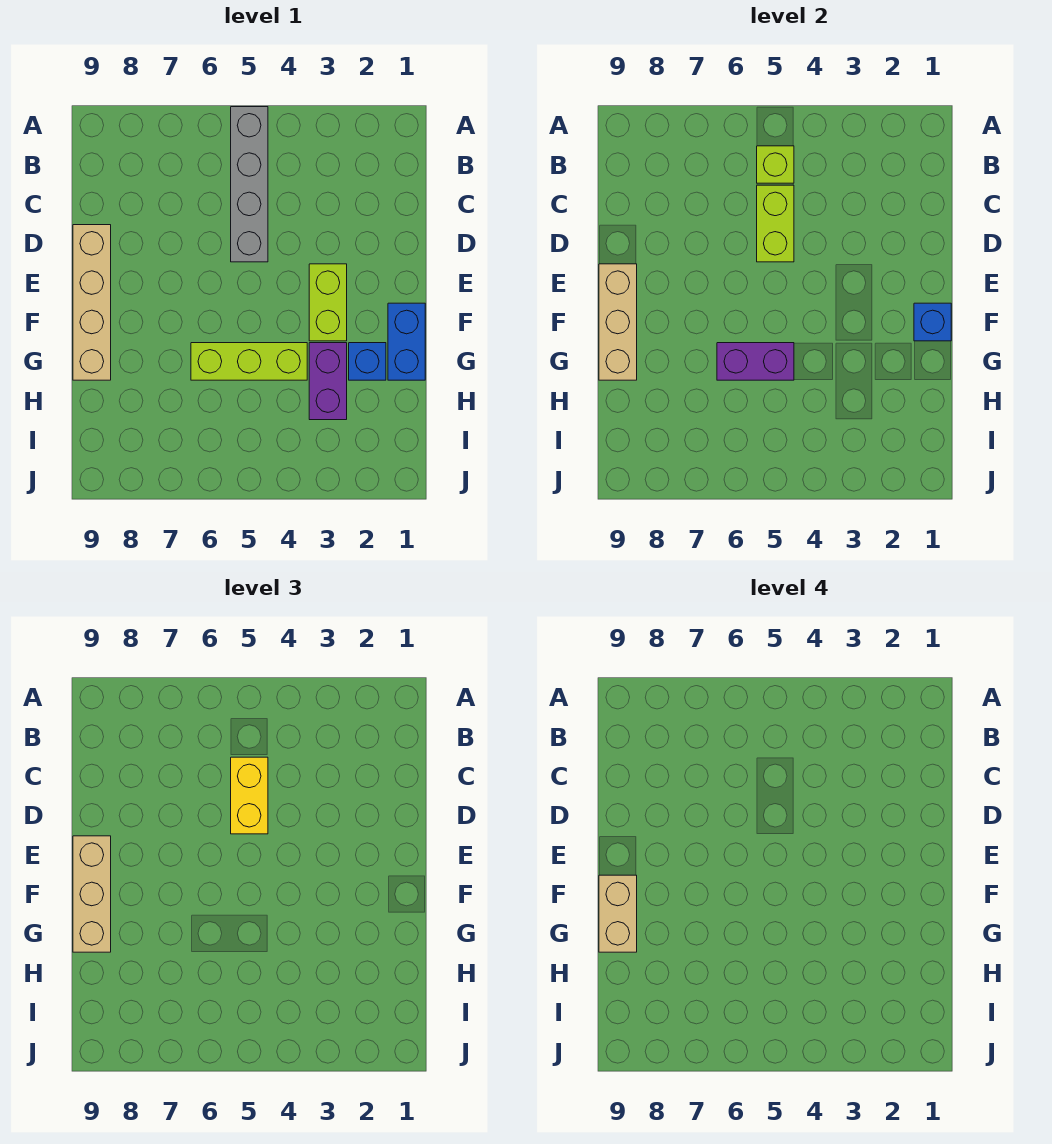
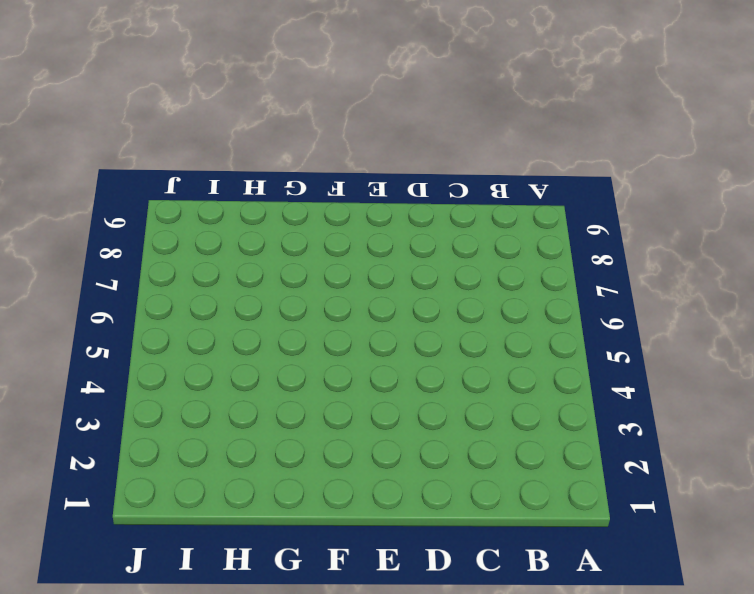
none -> grey 1x4 brick [231,107,268,262]
none -> tan 1x4 brick [73,225,111,380]
none -> lime 1x2 brick [309,264,347,341]

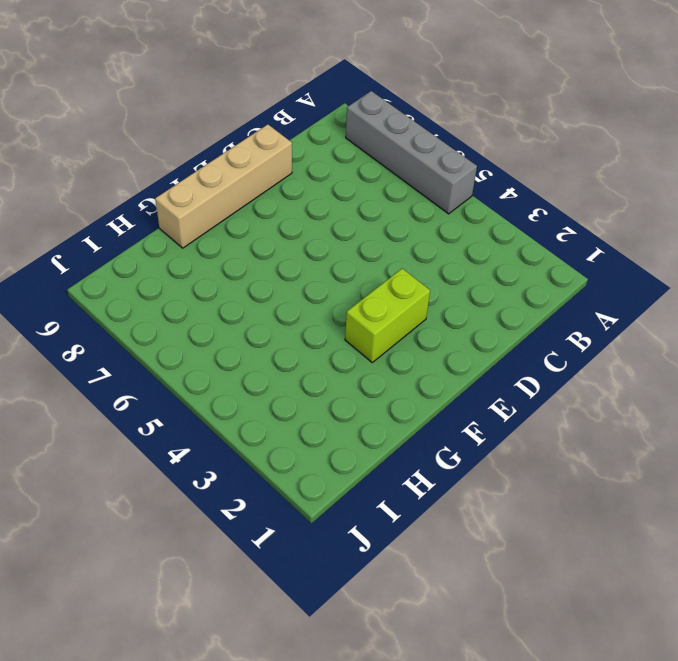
grey 1x4 brick [346,91,477,214] -> grey 1x4 brick turned to [231,107,268,262]
none -> blue 1x2 brick [388,303,425,380]
none -> blue 1x1 brick [349,343,386,380]
none -> purple 1x2 brick [309,343,347,420]

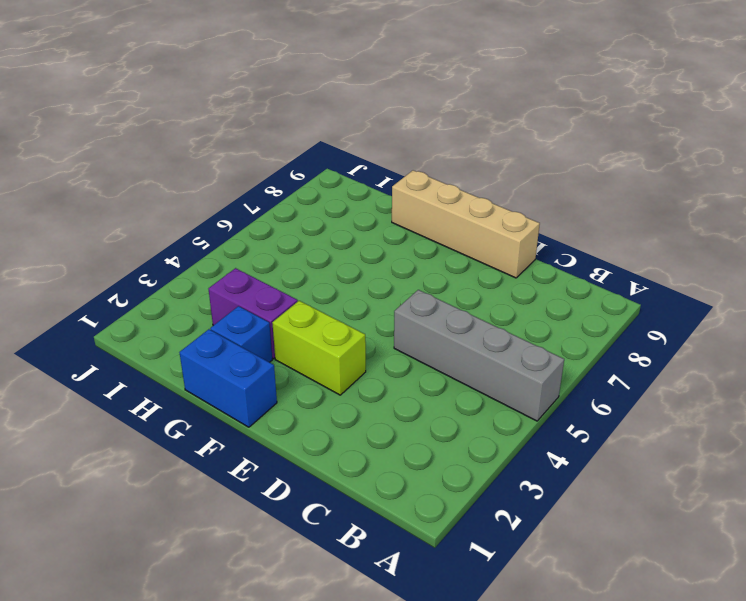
none -> lime 1x3 brick [191,343,307,380]
none -> lime 1x1 brick [757,146,794,183]
none -> lime 1x2 brick [757,185,794,262]

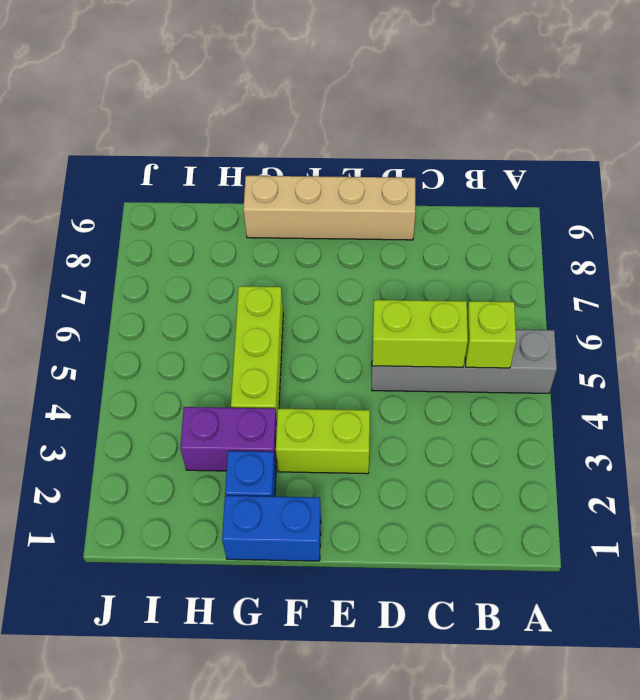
none -> tan 1x3 brick [599,264,637,380]
none -> blue 1x1 brick [914,303,951,341]
none -> purple 1x2 brick [717,343,794,380]

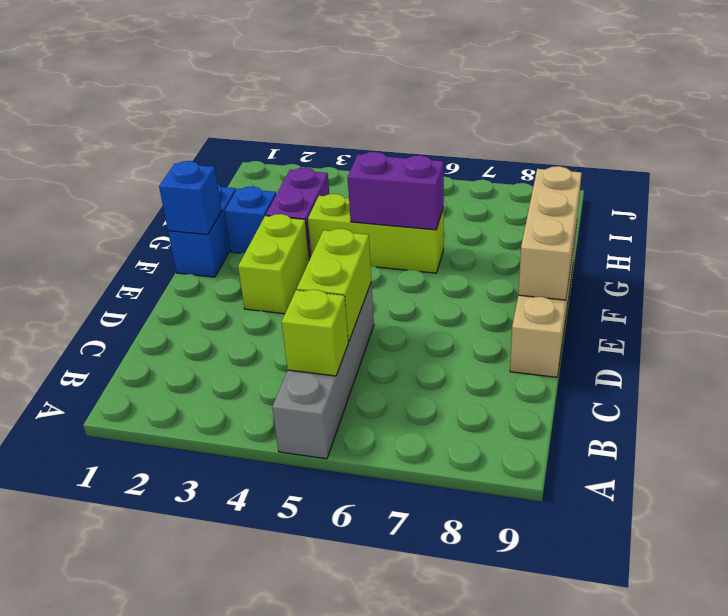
none -> yellow 1x2 brick [231,757,268,834]
none -> tan 1x3 brick [73,836,111,952]
none -> tan 1x2 brick [599,875,637,952]

